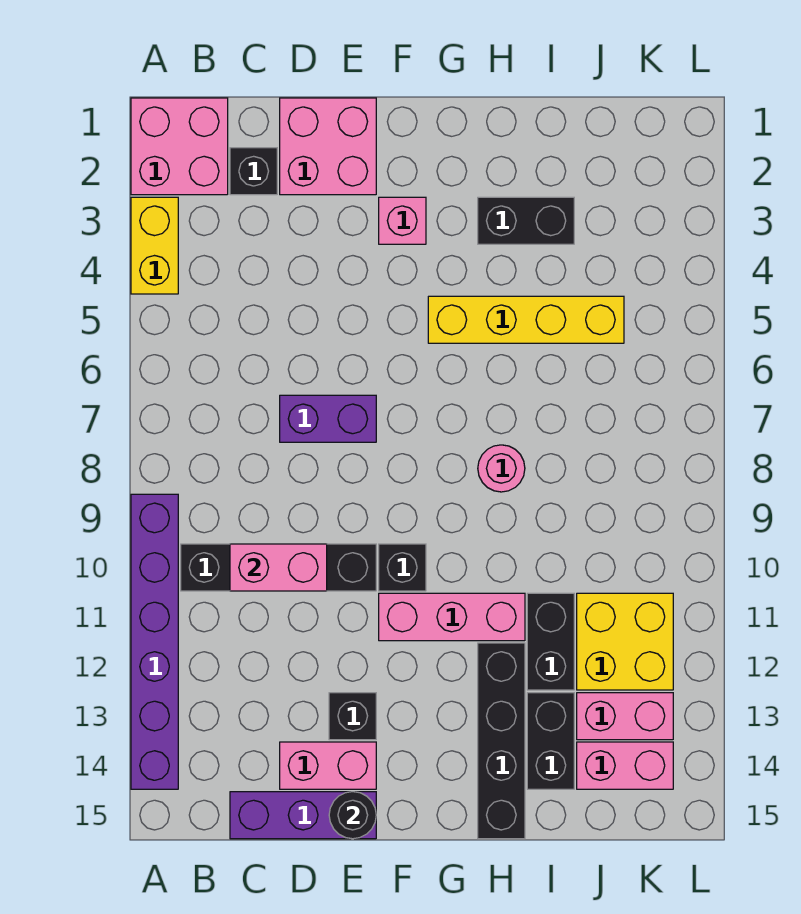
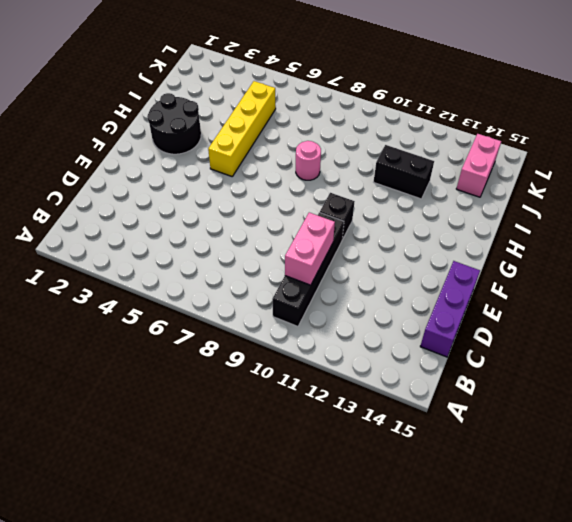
black 2x2 round brick [147,93,201,154] -> black 1x2 brick [478,197,574,244]
none -> pink 2x2 brick [131,98,228,195]
none -> yellow 1x2 brick [131,197,178,294]
none -> purple 1x6 brick [131,494,178,789]

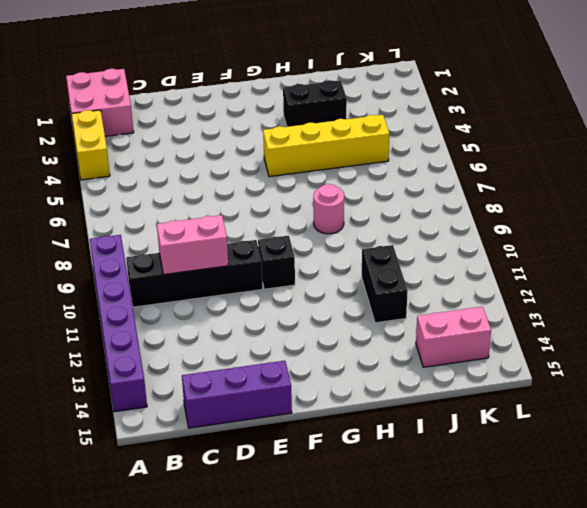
none -> black 1x1 brick [230,148,277,195]
none -> pink 2x2 brick [280,98,376,195]
none -> purple 1x2 brick [280,395,376,442]

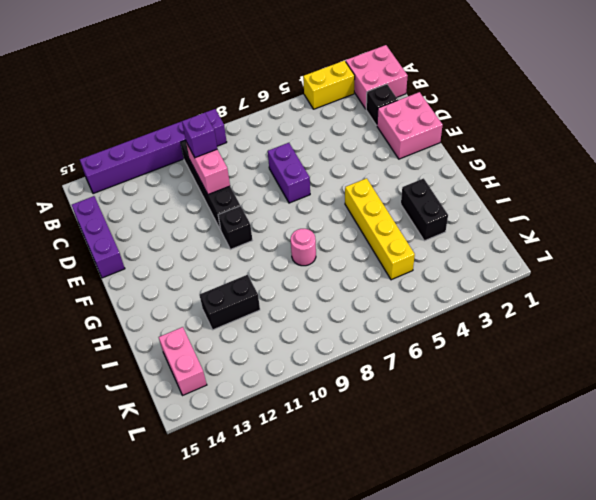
purple 1x1 brick [182,113,217,158] -> none
none -> pink 1x2 brick [280,742,376,789]
none -> black 1x1 brick [329,693,376,740]
none -> pink 1x1 brick [379,197,426,244]

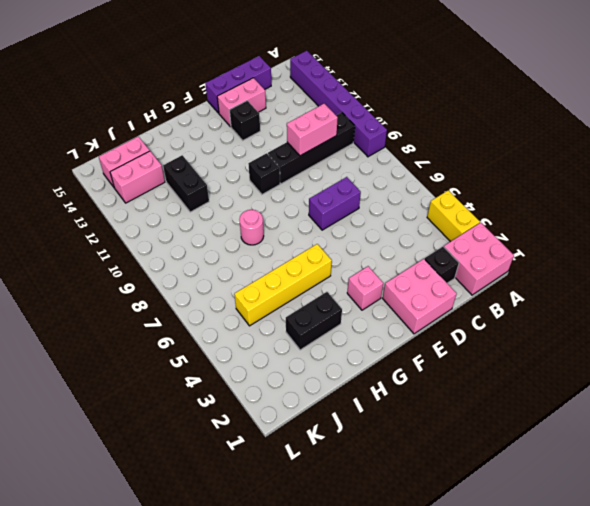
none -> pink 1x3 brick [379,593,525,641]
none -> black 1x4 brick [478,643,525,839]
none -> black 1x2 brick [527,693,574,789]

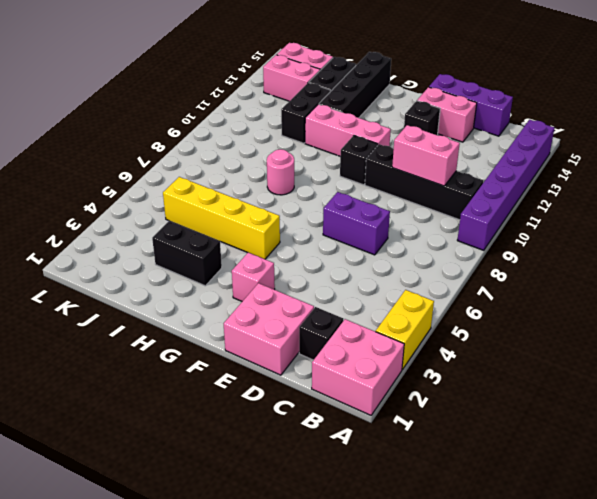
none -> yellow 2x2 brick [577,593,673,690]
none -> black 1x1 round brick [329,792,376,839]

